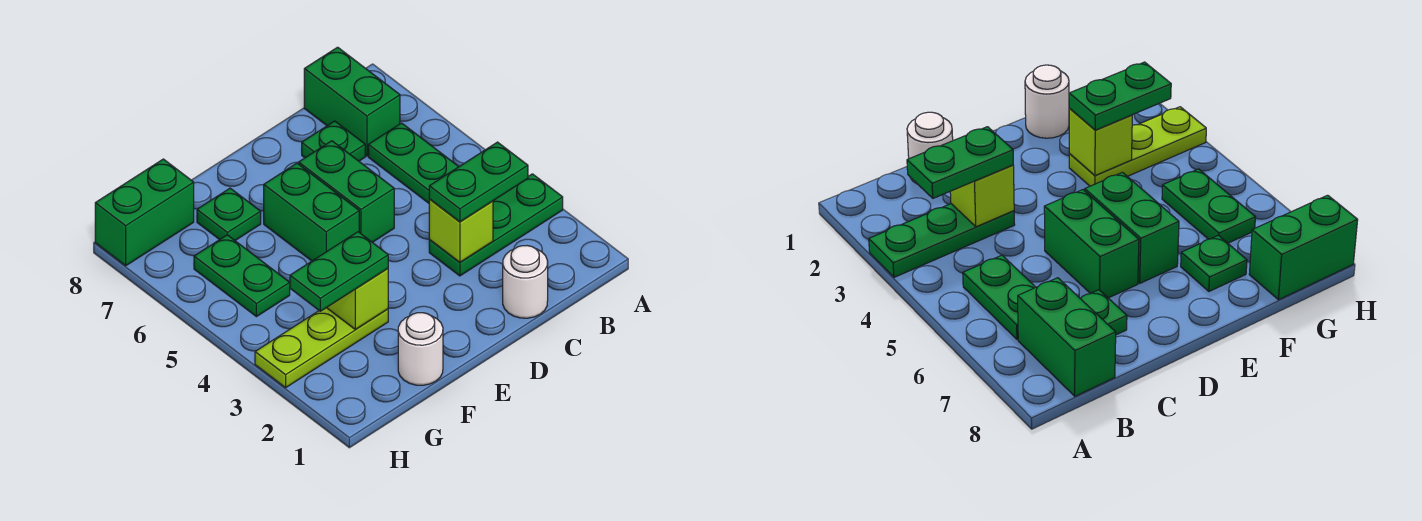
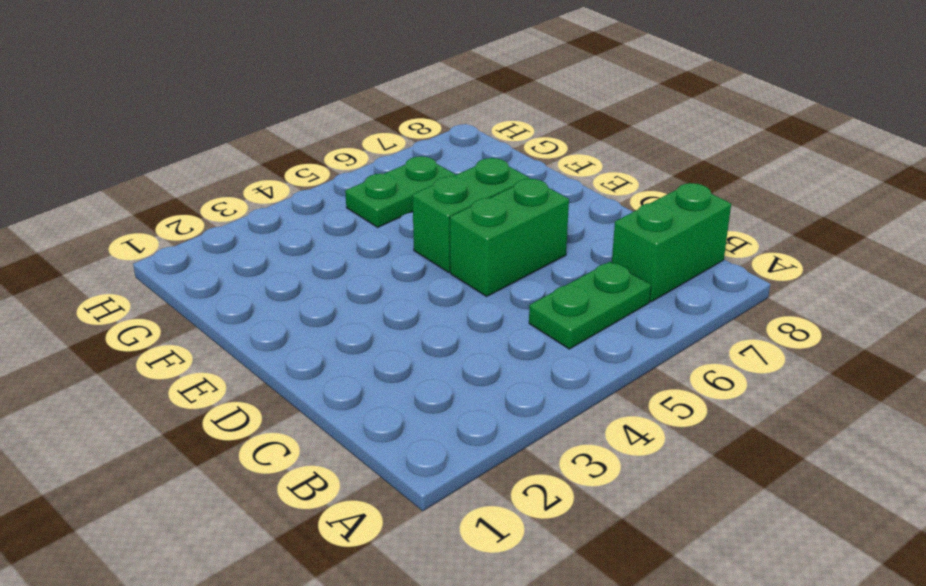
none -> green 1x3 plate [429,174,563,276]
none -> white 1x1 round brick [503,246,548,318]
none -> green 1x1 plate [302,121,365,161]

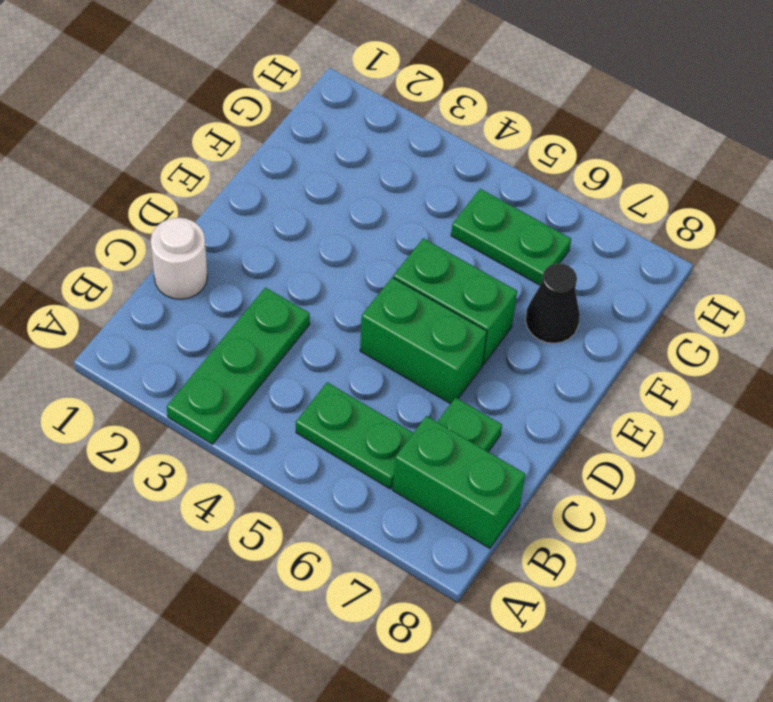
black 1x1 cone [526,263,580,343] -> green 1x1 plate [197,188,261,240]
none -> white 1x1 round brick [398,313,443,385]
none -> lime 1x3 plate [255,308,388,388]
none -> green 1x2 brick [95,159,194,266]

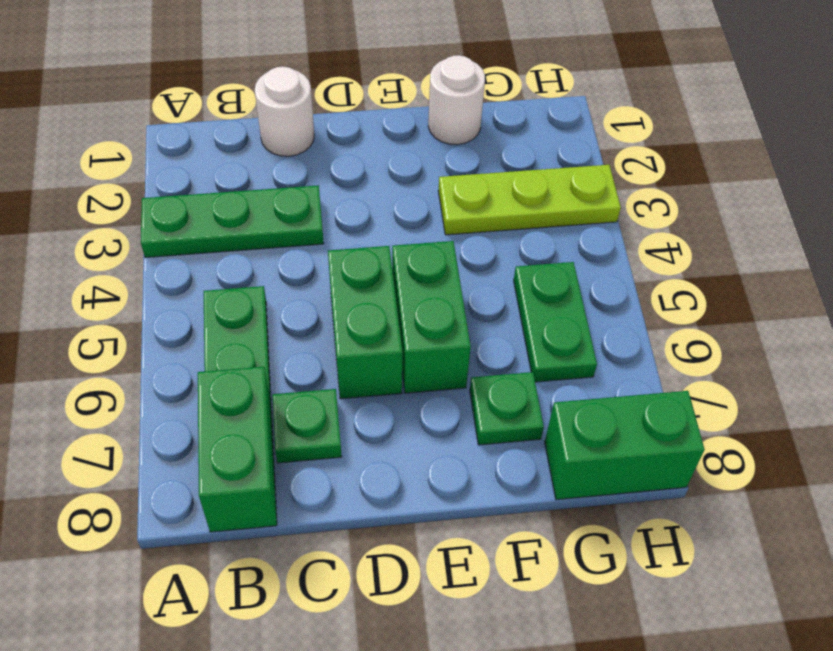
none -> lime 1x1 brick [429,200,493,262]
none -> lime 1x1 brick [327,268,388,330]
none -> green 1x2 plate [429,142,528,222]

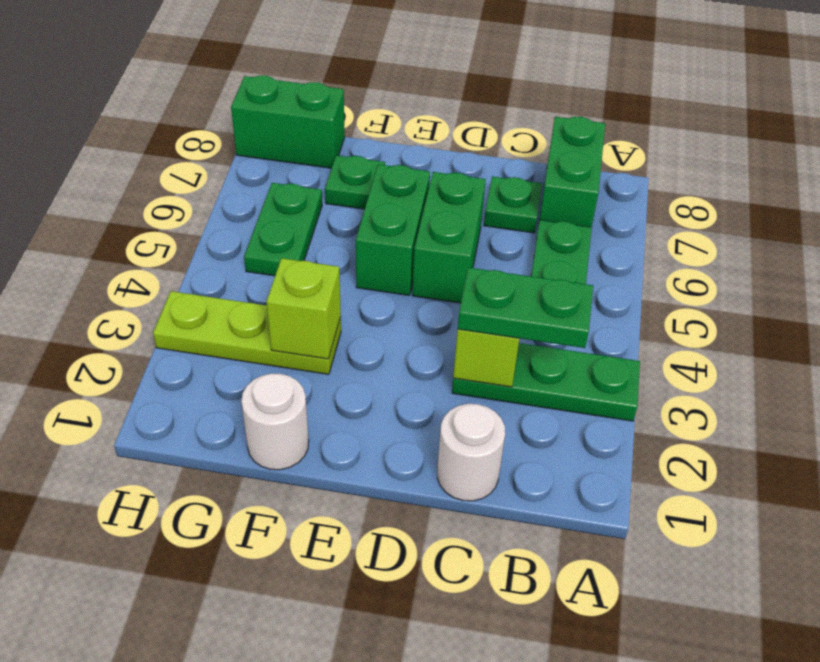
none -> green 1x2 plate [290,232,388,311]

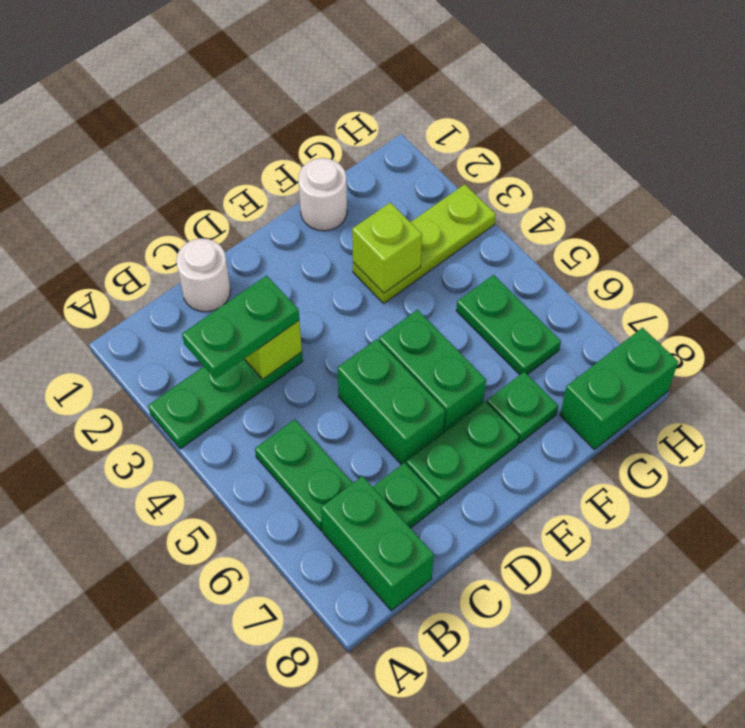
green 1x2 plate [406,401,519,505] -> green 1x2 plate moved to [290,232,388,311]

